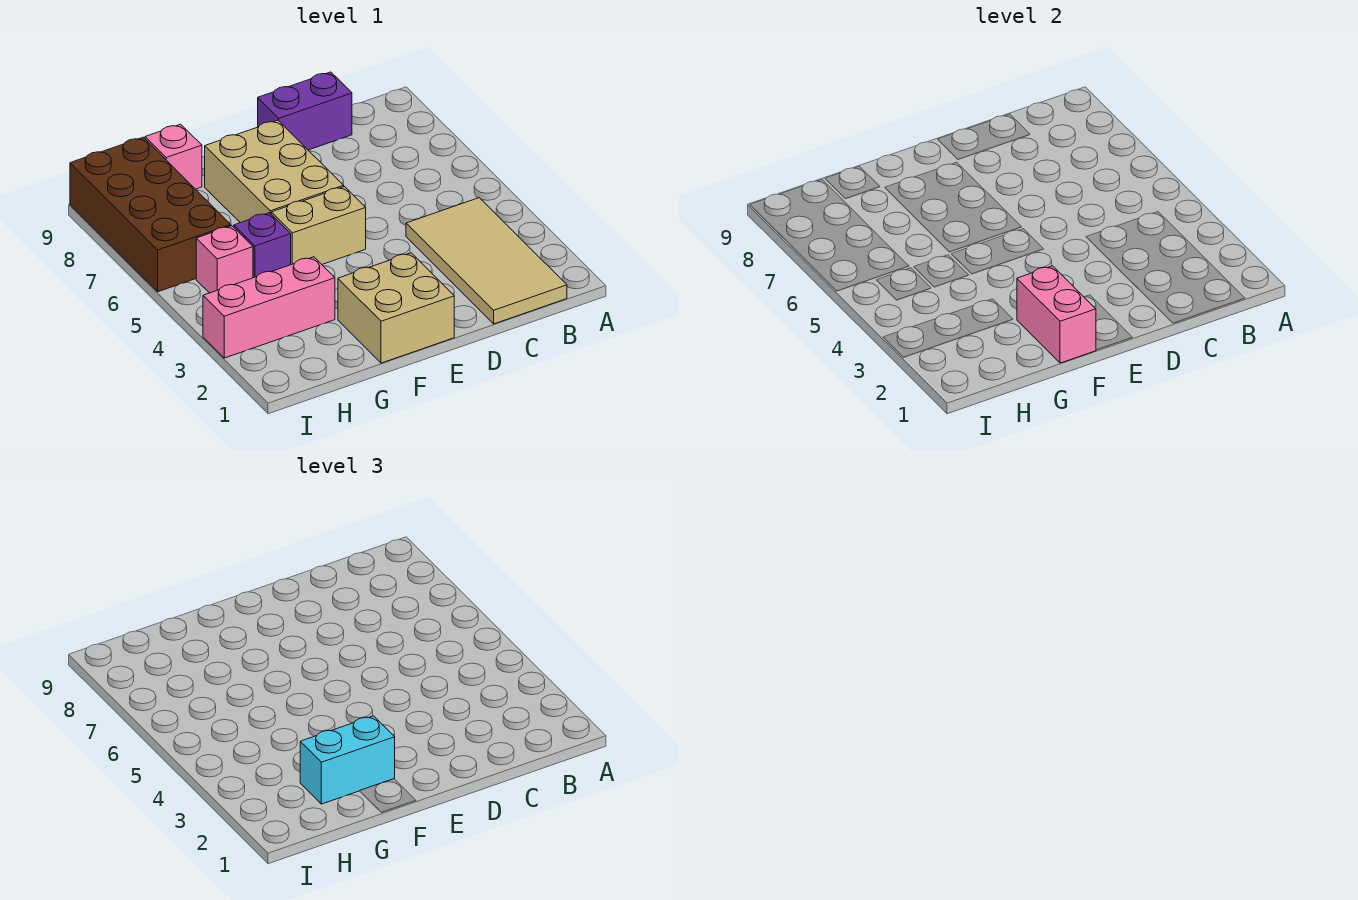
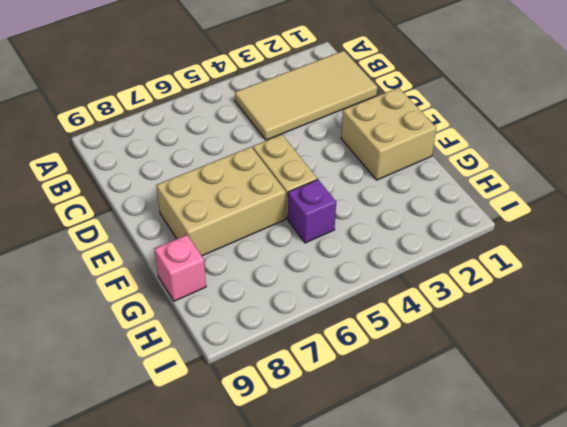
none -> purple 1x2 brick [258,72,352,150]
none -> pink 1x3 brick [203,257,335,358]
none -> pink 1x1 brick [196,226,253,293]

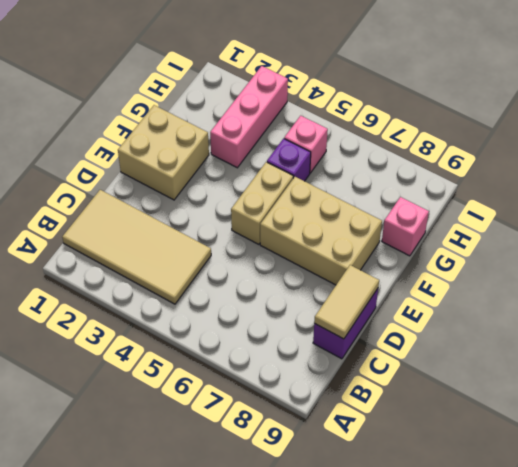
tan 1x2 tile [314,265,379,339] -> none
none -> brown 2x4 brick [70,137,231,292]
none -> pink 1x2 brick [1017,266,1096,363]
none -> cyan 1x2 brick [300,716,395,804]

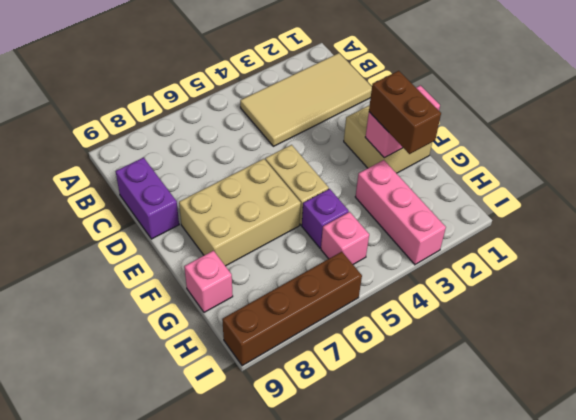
brown 1x2 brick [369,71,441,154] -> cyan 1x2 brick [300,716,395,804]
brown 1x4 brick [222,252,362,366] -> brown 2x4 brick [70,137,231,292]

